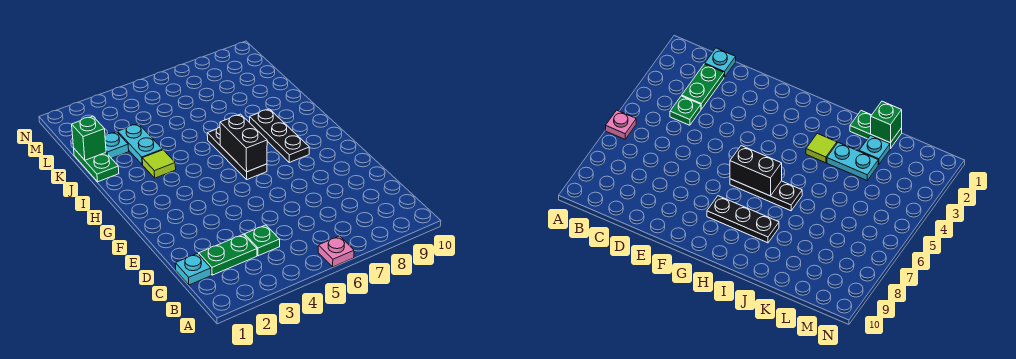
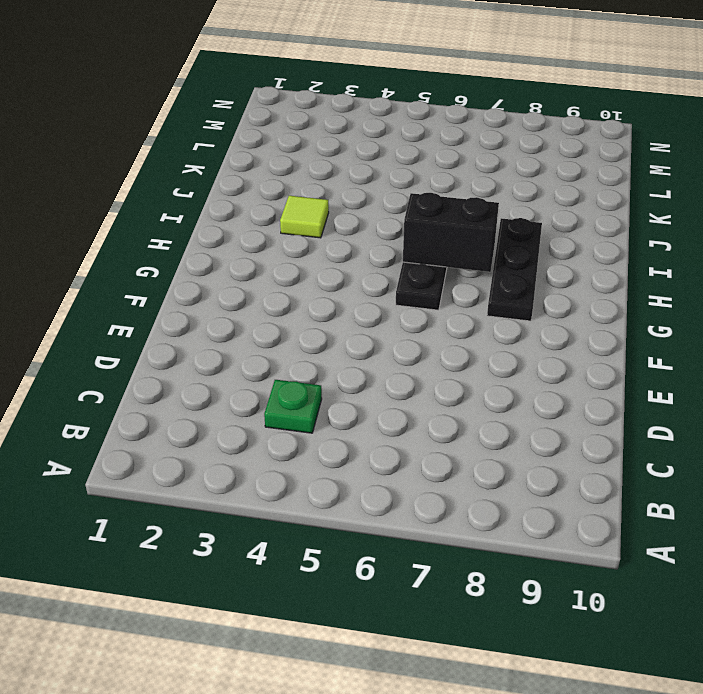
black 1x2 brick [403,193,499,272] -> black 1x2 brick turned to [220,114,267,172]
none -> pink 1x1 plate [318,236,354,267]
none -> cyan 1x1 plate [175,254,211,285]
none -> green 1x2 plate [199,234,257,275]

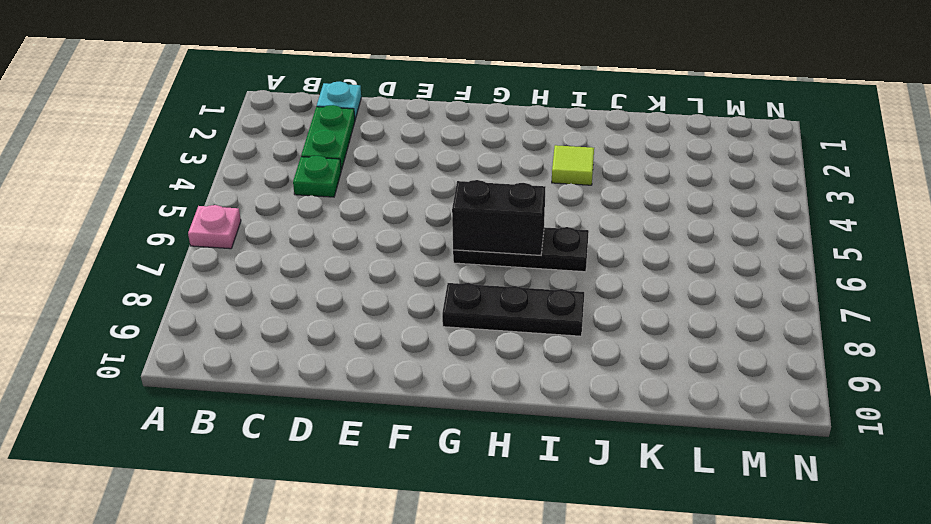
none -> green 1x2 plate [74,149,119,182]
none -> cyan 1x2 plate [118,124,163,165]
none -> cyan 1x1 plate [105,132,129,158]

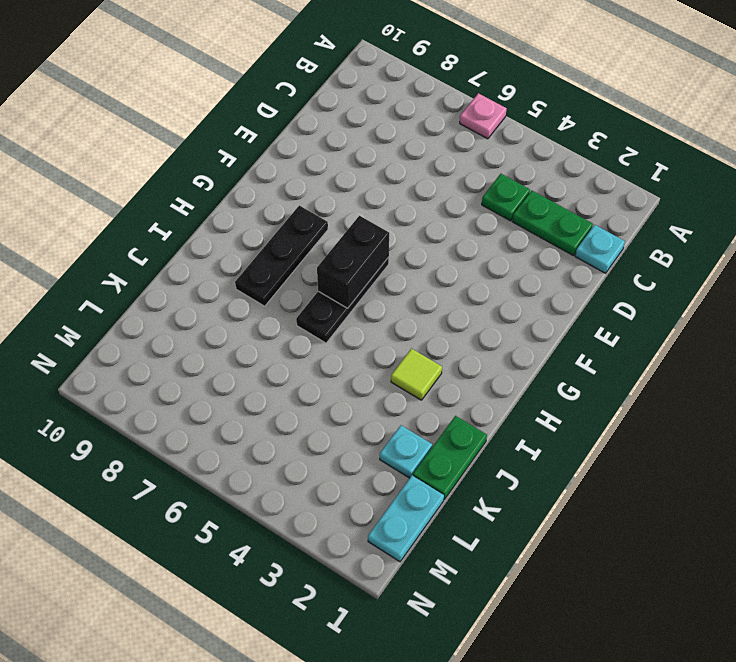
cyan 1x2 plate [368,475,444,562] -> cyan 1x2 plate moved to [118,124,163,165]
none -> green 1x1 brick [72,116,106,160]

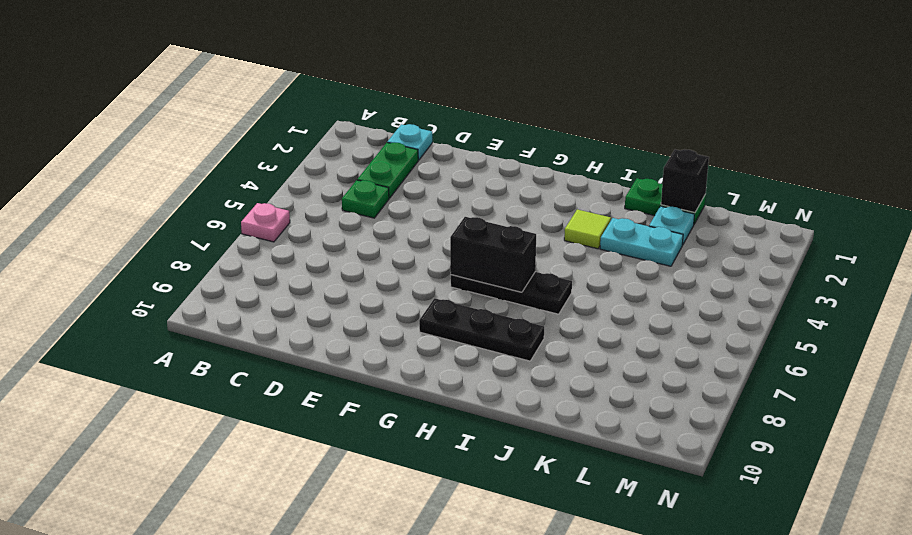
black 1x1 brick [661,150,709,213] -> green 1x1 brick [72,116,106,160]

